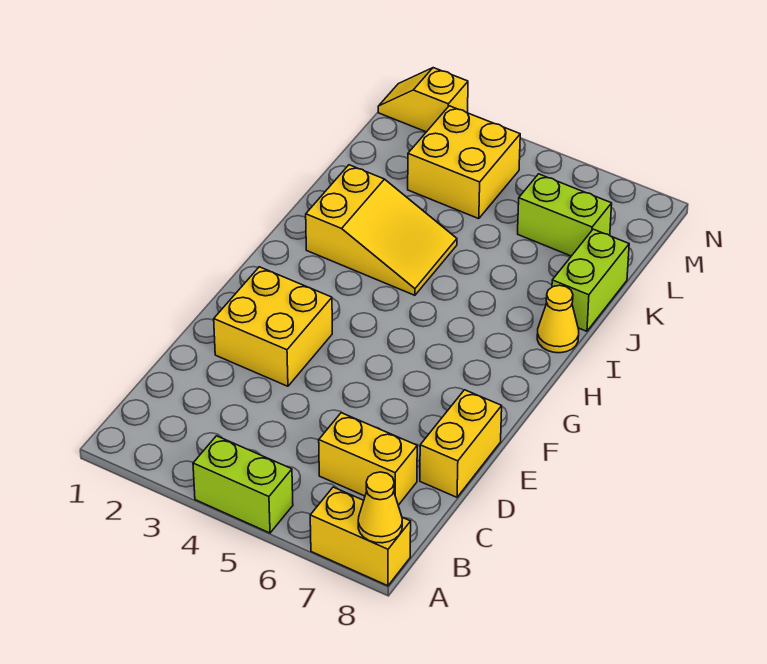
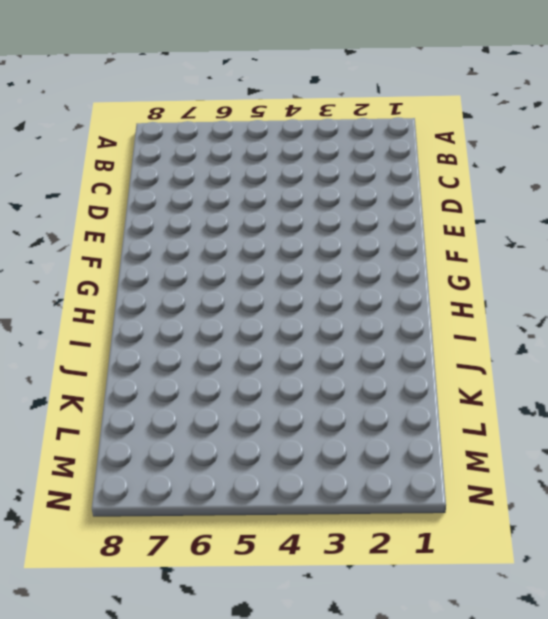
none -> lime 1x2 brick [193,436,293,533]
none -> yellow 1x2 brick [310,487,411,586]
none -> yellow 1x2 brick [319,413,417,505]

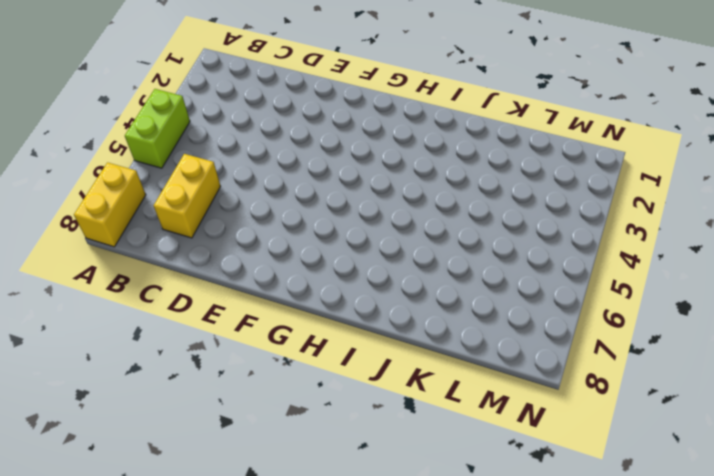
none -> yellow 1x2 brick [420,390,502,497]
none -> yellow 2x2 brick [214,267,332,386]
none -> yellow 2x3 slope [306,165,457,295]

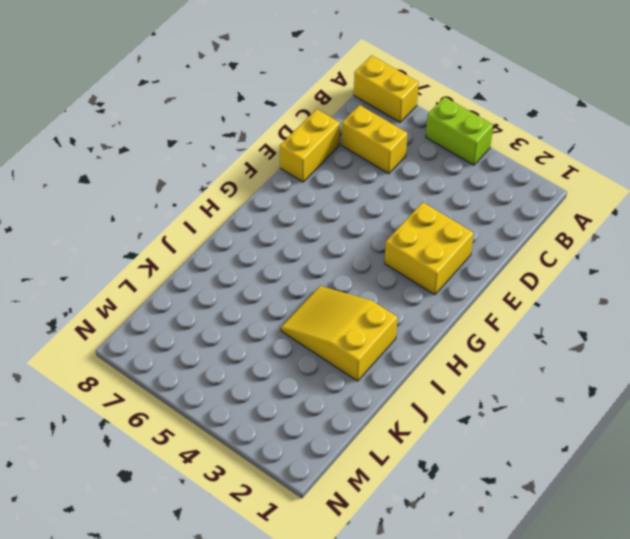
none -> yellow 1x1 cone [537,285,579,353]
none -> lime 1x2 brick [552,229,629,331]
none -> yellow 2x2 brick [408,106,520,219]

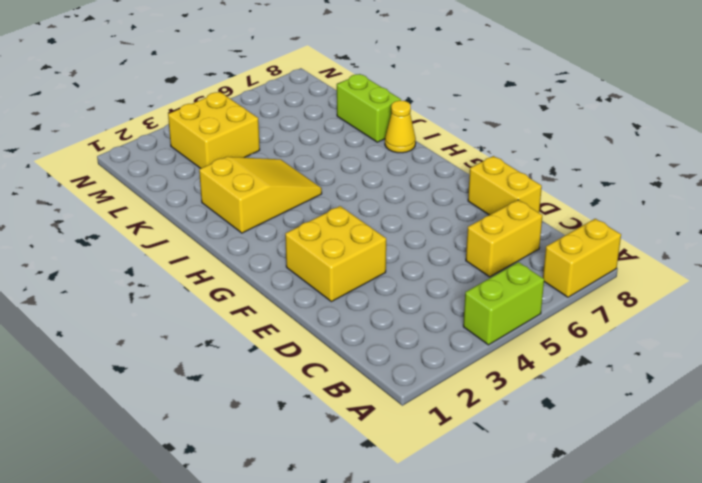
none -> lime 1x2 brick [518,174,612,256]
none -> yellow 1x2 slope [378,68,468,132]
none -> yellow 1x1 cone [358,472,402,543]

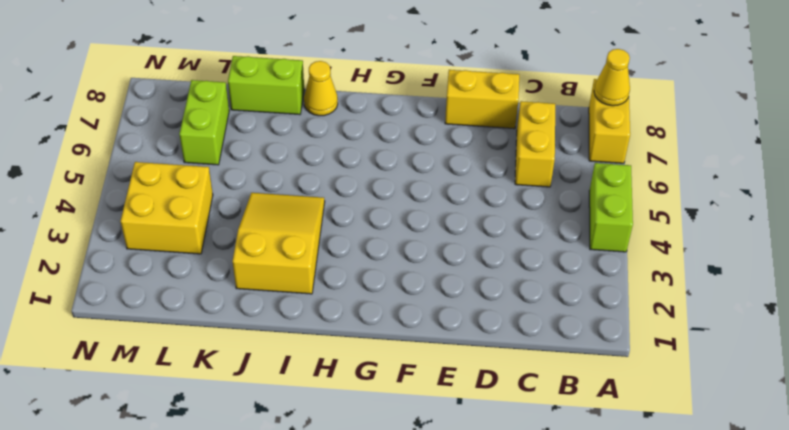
none -> yellow 2x2 brick [214,267,332,386]
none -> yellow 1x2 slope [378,68,468,132]

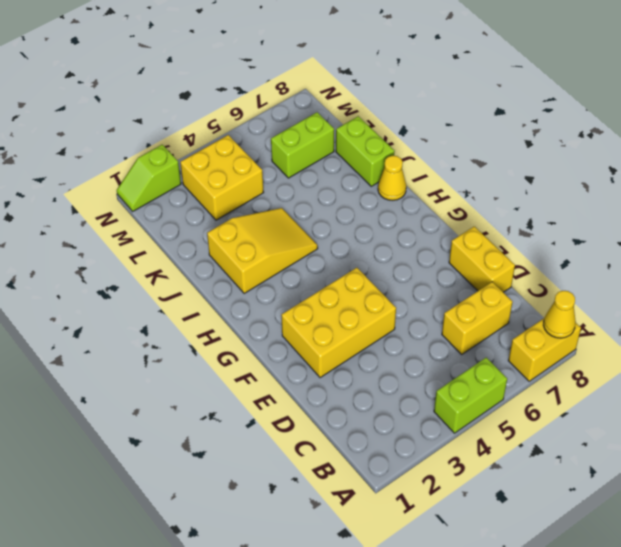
yellow 2x3 brick [281,268,396,378] -> yellow 2x2 brick [214,267,332,386]
lime 1x2 slope [117,145,181,211] -> yellow 1x2 slope [378,68,468,132]

